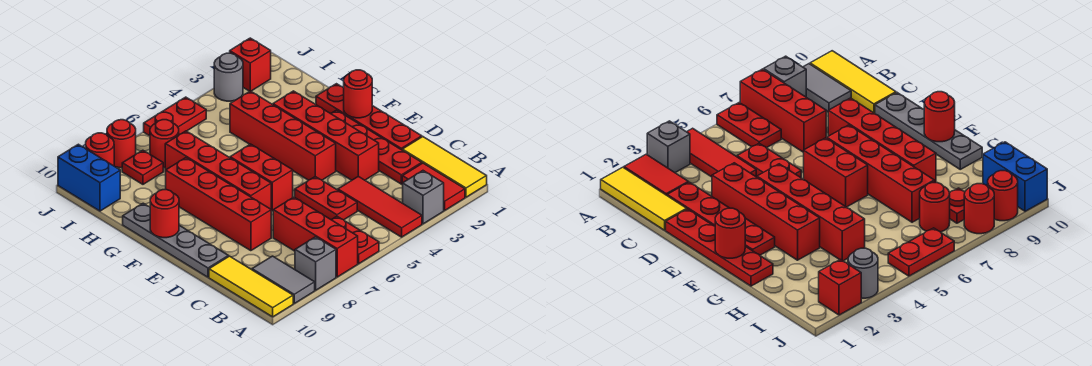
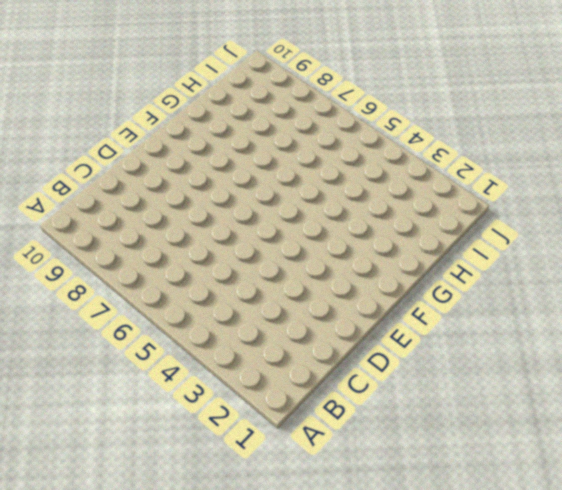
none -> yellow 1x3 tile [402,137,487,197]
none -> red 1x2 tile [402,163,465,211]
none -> grey 1x1 brick [403,171,444,224]

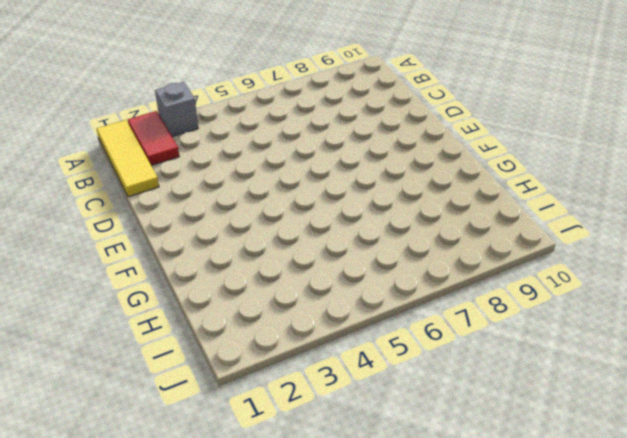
none -> red 1x3 tile [338,176,422,237]
none -> red 1x2 plate [331,216,379,264]
none -> red 1x3 brick [273,197,358,277]

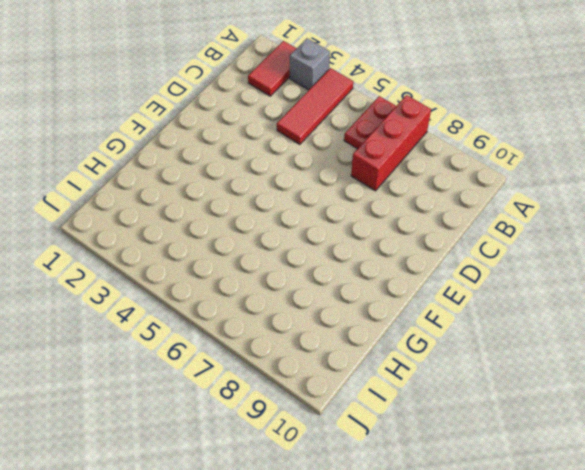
none -> yellow 1x3 tile [402,137,487,197]
none -> grey 1x1 brick [295,237,336,290]
none -> grey 1x2 tile [252,256,315,303]

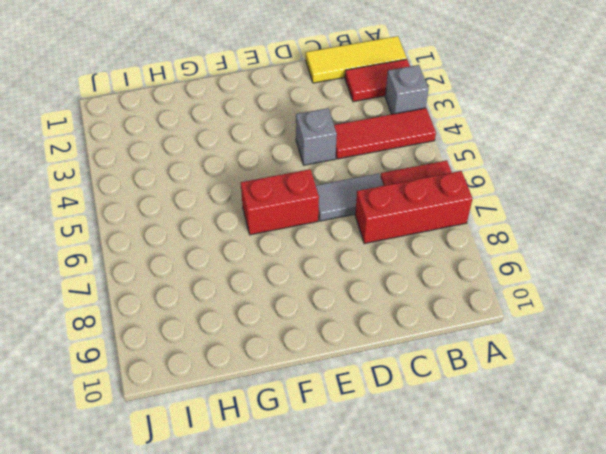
grey 1x2 tile [316,173,384,221] -> grey 1x2 tile moved to [252,256,315,303]
grey 1x1 brick [296,108,337,165] -> grey 1x1 brick moved to [295,237,336,290]
none -> yellow 1x3 tile [209,256,293,317]
none -> red 1x4 plate [330,110,422,184]
none -> red 1x2 plate [295,177,357,220]

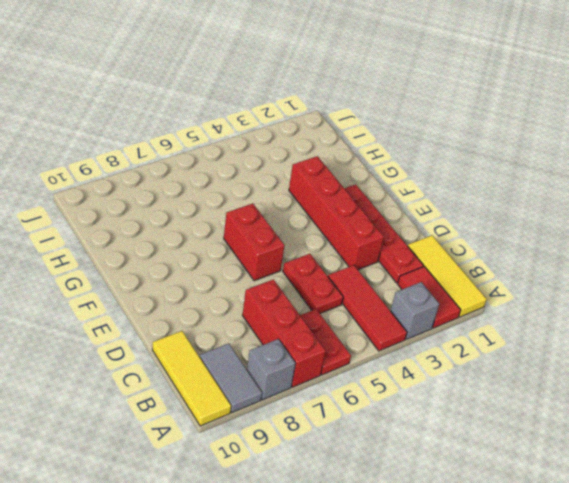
none -> red 1x4 plate [316,84,422,150]
none -> red 1x4 brick [166,158,271,251]
none -> grey 1x4 plate [123,203,228,277]

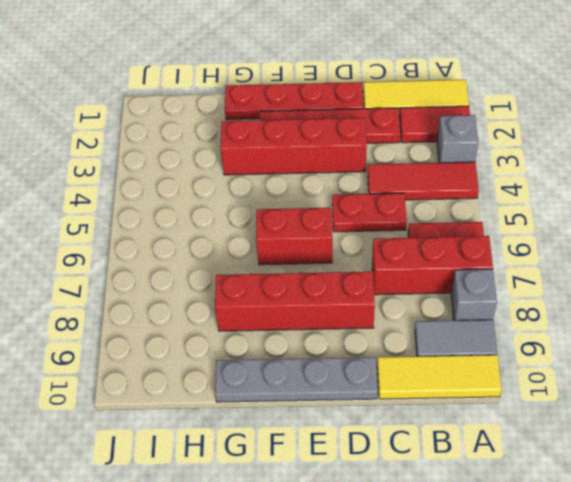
none -> red 1x4 brick [230,91,336,180]
none -> red 1x4 brick [165,131,271,209]
none -> red 1x1 round brick [150,120,179,168]

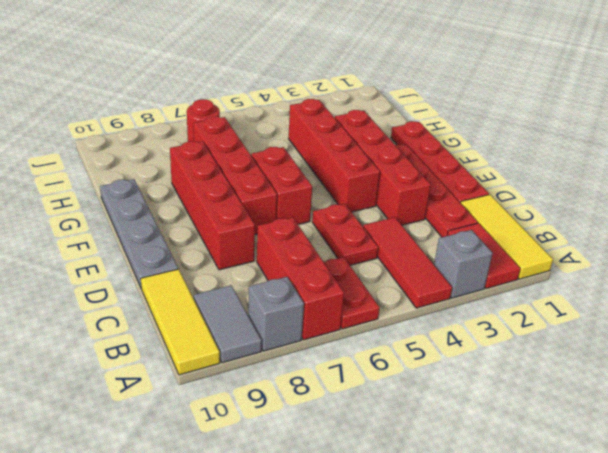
none -> red 1x1 plate [122,150,163,184]
none -> blue 1x2 brick [58,144,120,211]
none -> red 1x1 brick [230,38,271,91]

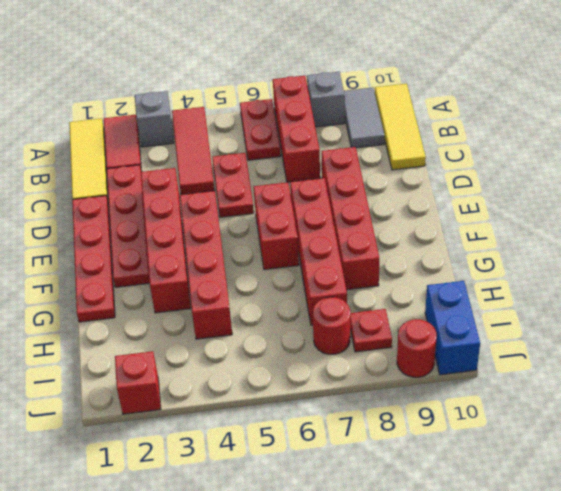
none -> grey 1x4 plate [123,203,228,277]
none -> grey 1x1 round brick [214,53,243,101]
none -> red 1x2 plate [144,97,206,136]

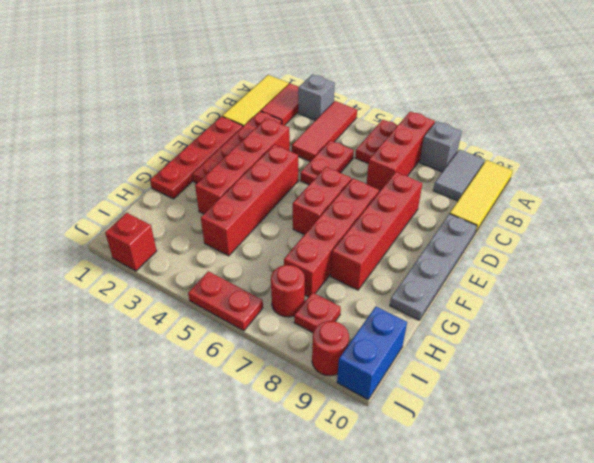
none -> grey 1x1 round brick [214,53,243,101]
none -> red 1x1 round brick [107,120,136,168]
none -> red 1x1 round brick [344,70,372,118]

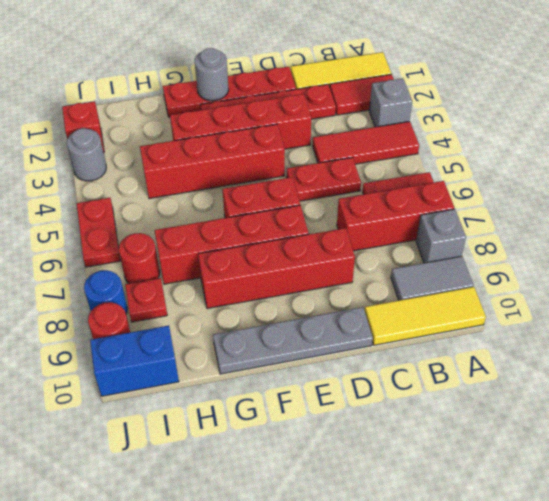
grey 1x1 round brick [195,48,229,101] -> red 1x1 round brick [344,70,372,118]
blue 1x1 round brick [84,270,127,314] -> red 1x1 round brick [107,120,136,168]
none -> red 1x1 round brick [150,190,179,238]

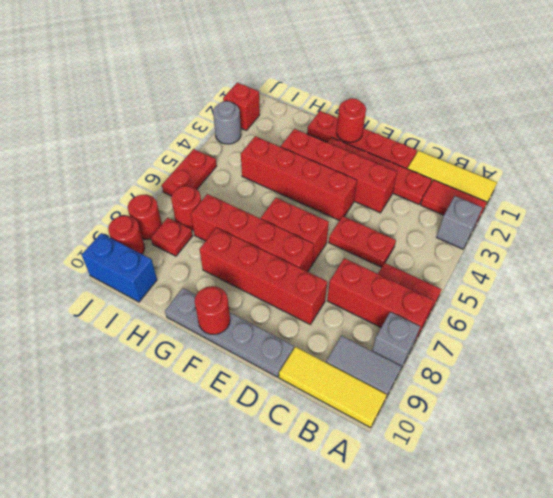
none -> red 1x3 tile [338,176,422,237]

